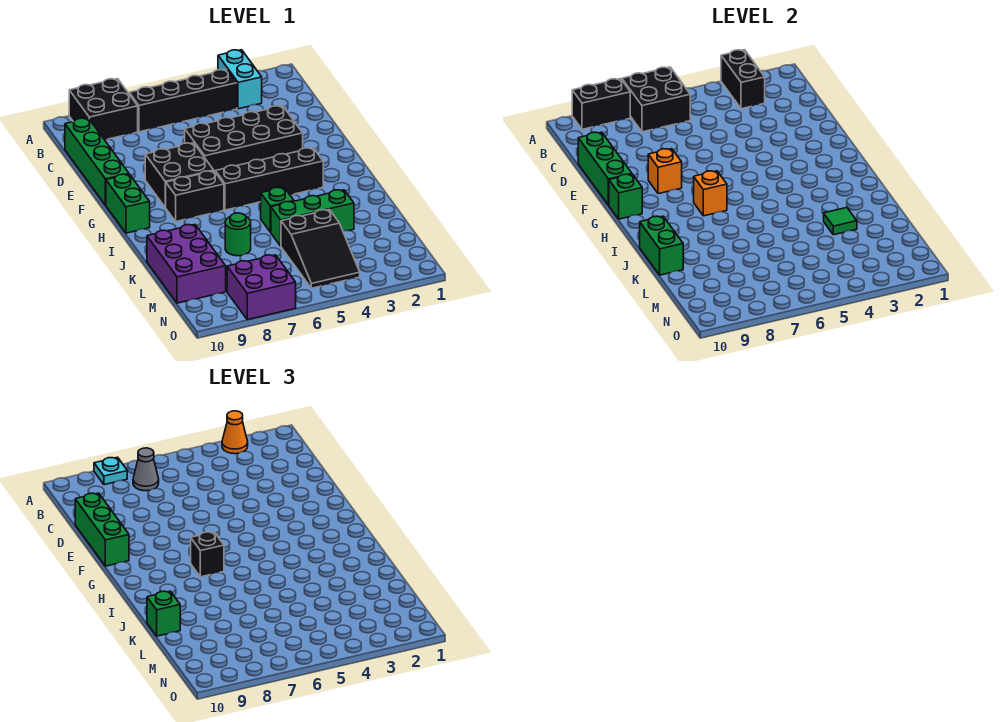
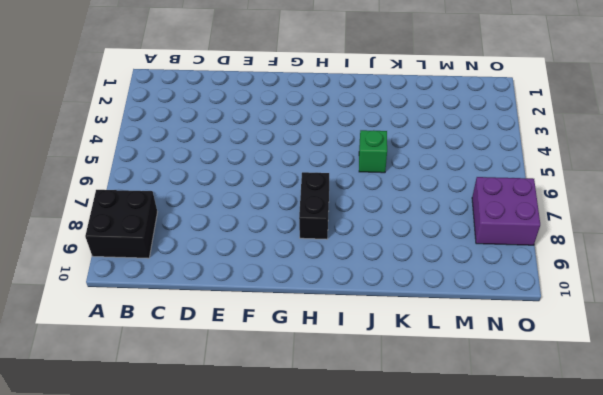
none -> cyan 1x2 brick [218,50,262,109]
none -> black 1x4 brick [129,70,237,132]
none -> green 1x4 brick [65,118,129,205]
none -> black 2x4 brick [185,106,303,171]

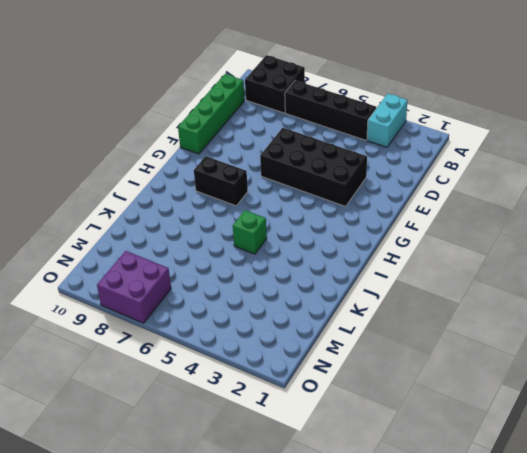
none -> black 2x2 brick [145,143,214,207]
none -> green 1x2 brick [106,174,150,233]
none -> black 1x4 brick [215,148,323,210]
none -> green 1x3 brick [271,190,354,246]

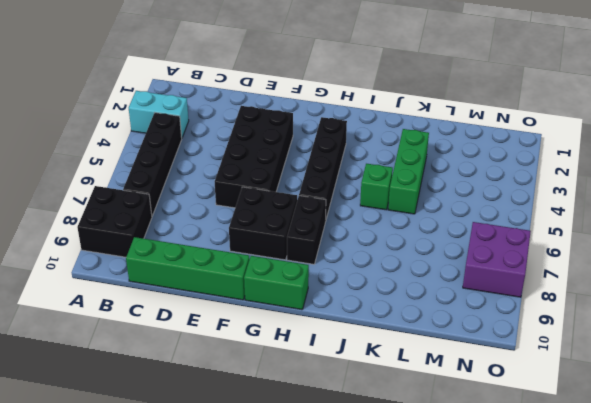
none -> green 1x1 round brick [225,213,251,256]
none -> purple 2x3 brick [147,225,226,303]
none -> black 2x3 slope [281,210,360,288]
none -> black 1x2 brick [721,50,765,109]

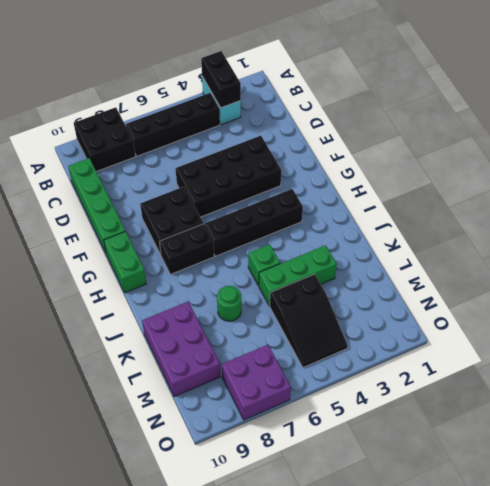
none -> black 2x2 brick [622,67,690,132]
none -> black 1x2 brick [572,79,630,129]
none -> green 1x3 brick [578,132,632,205]
none -> orange 1x1 brick [648,149,682,194]

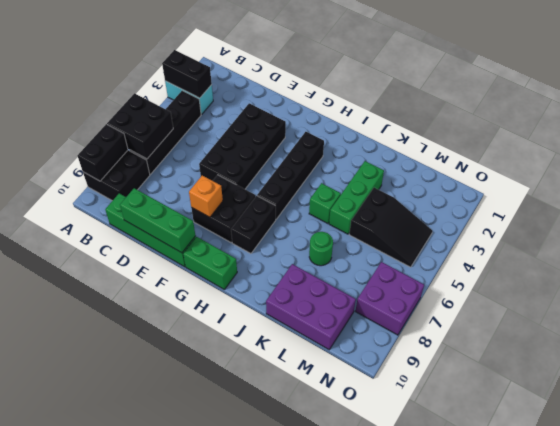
none -> green 1x1 brick [609,174,642,219]
none -> orange 1x1 brick [694,171,727,216]
none -> green 1x2 brick [640,216,683,275]
none -> green 1x1 tile [824,208,857,235]

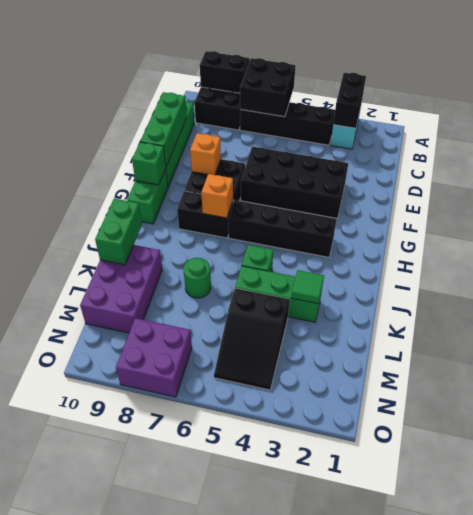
none -> orange 1x1 cone [222,411,248,454]
none -> cyan 1x1 plate [94,457,127,485]
none -> grey 1x1 cone [133,448,159,491]
none -> green 1x3 brick [75,493,129,566]

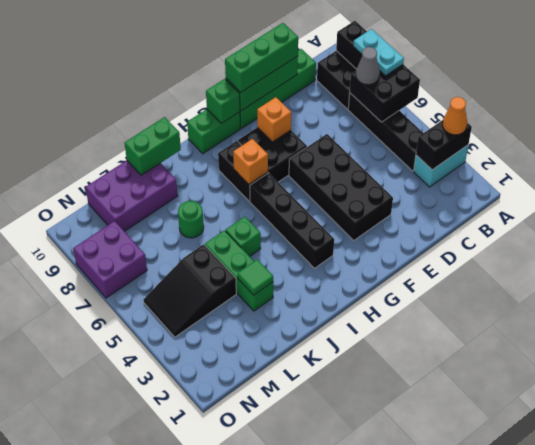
cyan 1x2 plate [353,29,404,76] -> cyan 1x1 plate [94,457,127,485]
none -> black 1x1 brick [191,532,224,577]
none -> green 1x1 brick [147,591,180,636]

